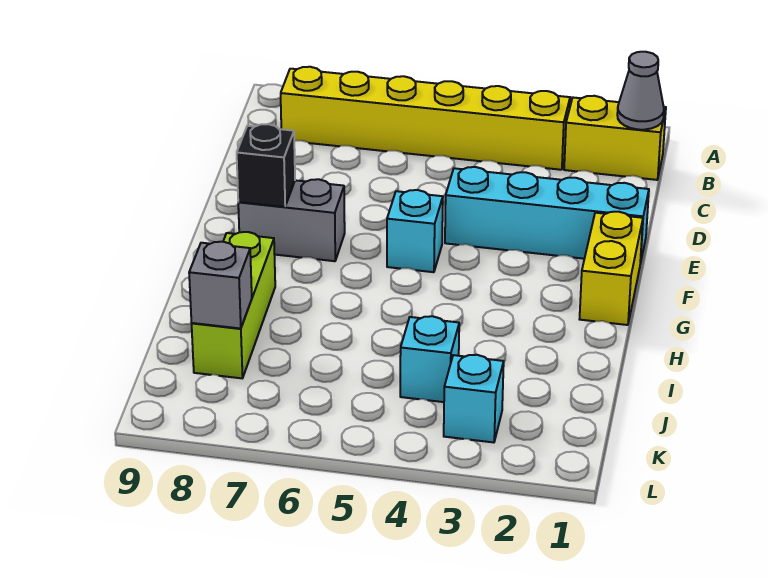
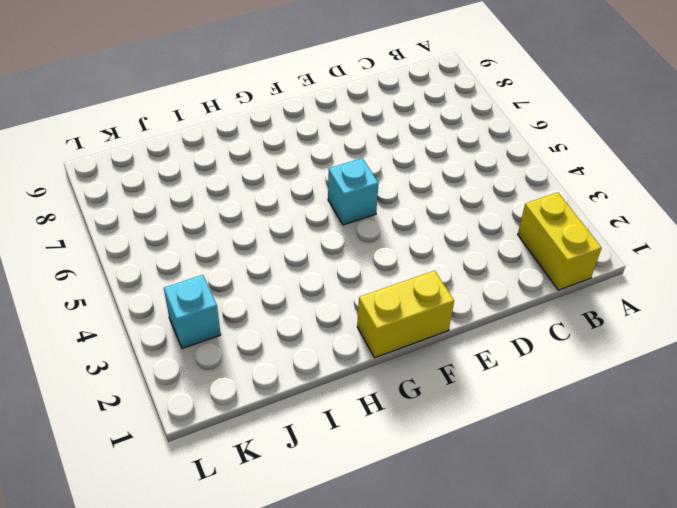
none -> yellow 1x6 brick [281,67,570,170]
none -> cyan 1x4 brick [445,167,649,264]
none -> grey 1x2 brick [238,179,345,261]

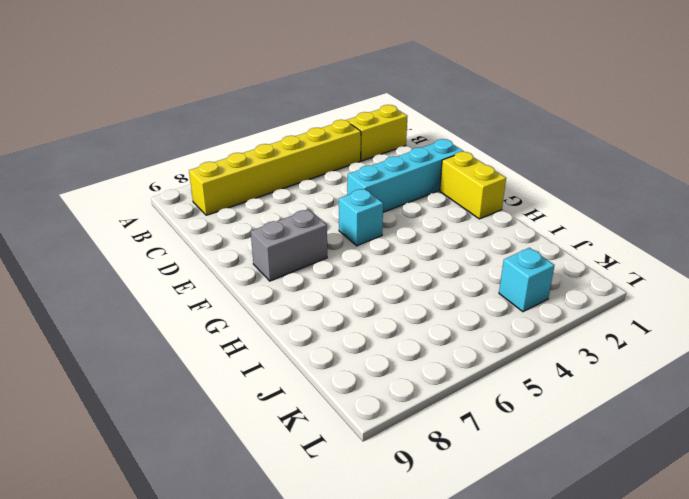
none -> lime 1x3 brick [192,232,275,378]
none -> cyan 1x1 brick [400,316,459,402]
none -> grey 1x1 cone [617,52,664,130]

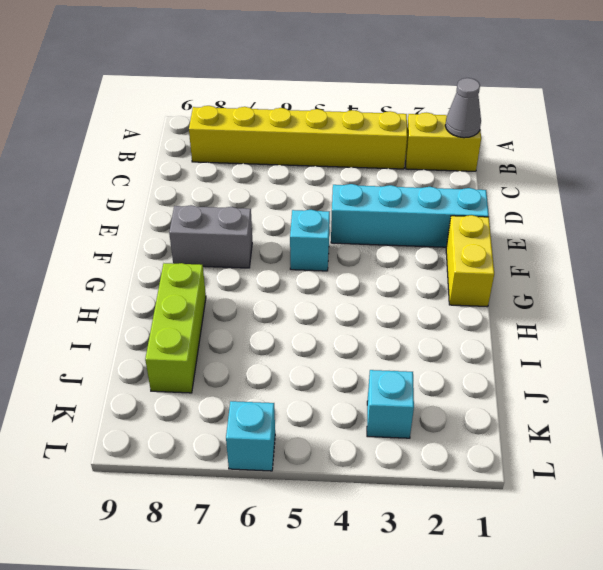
cyan 1x1 brick [226,401,275,471] -> cyan 1x1 brick moved to [400,316,459,402]
none -> black 1x1 brick [237,124,295,207]
none -> grey 1x1 brick [189,242,252,329]

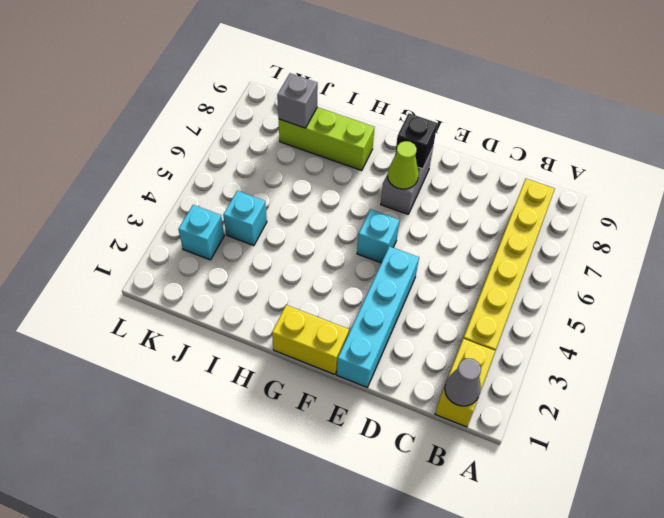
lime 1x1 cone [388,141,419,189] -> none

